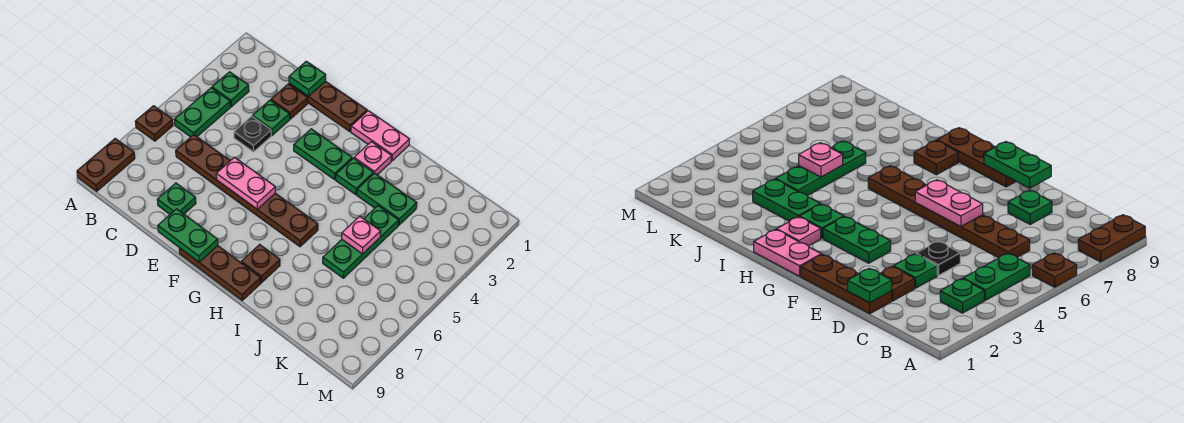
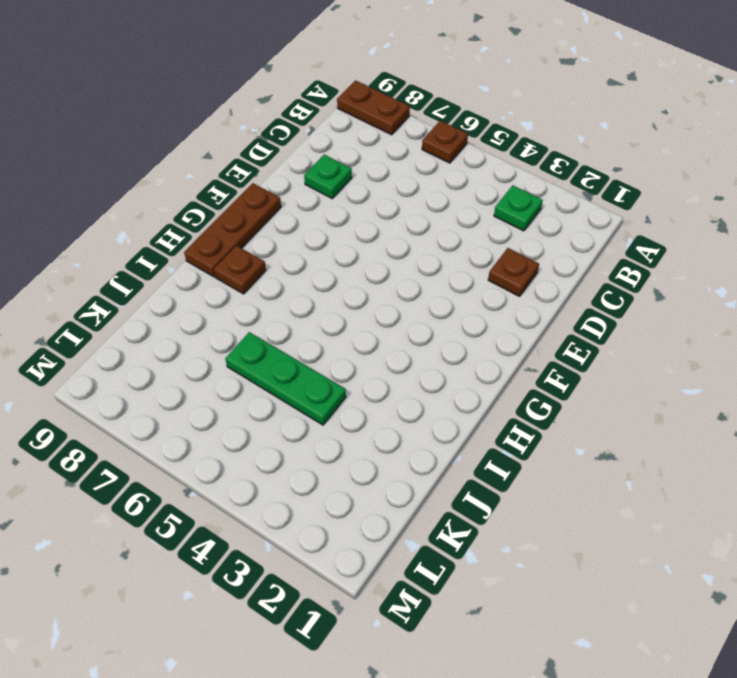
none -> green 1x2 plate [174,88,230,137]
none -> brown 1x6 plate [176,135,318,247]
none -> brown 1x3 plate [289,81,367,132]

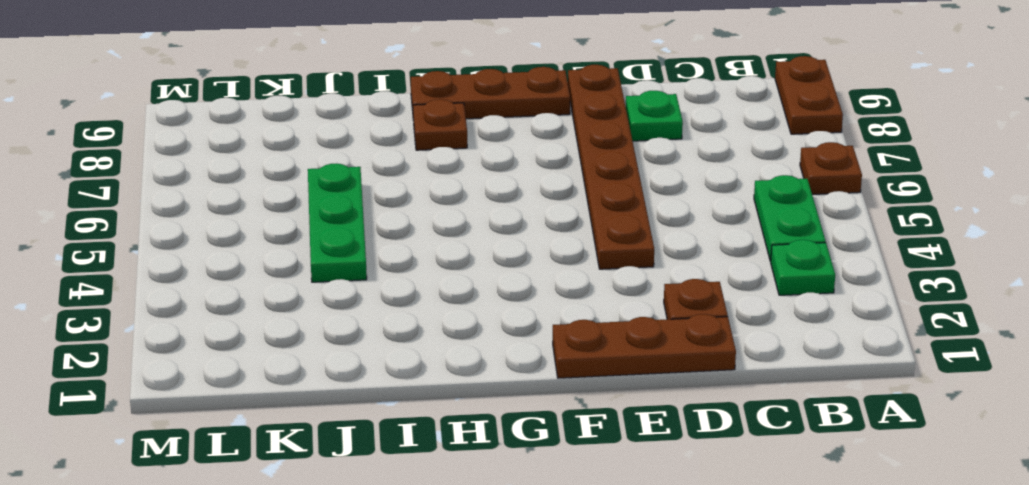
brown 1x6 plate [568,65,654,269] -> brown 1x6 plate turned to [176,135,318,247]
none -> green 1x1 plate [252,100,290,135]
none -> black 1x1 plate [234,116,271,152]
none -> green 1x2 plate [294,129,352,180]

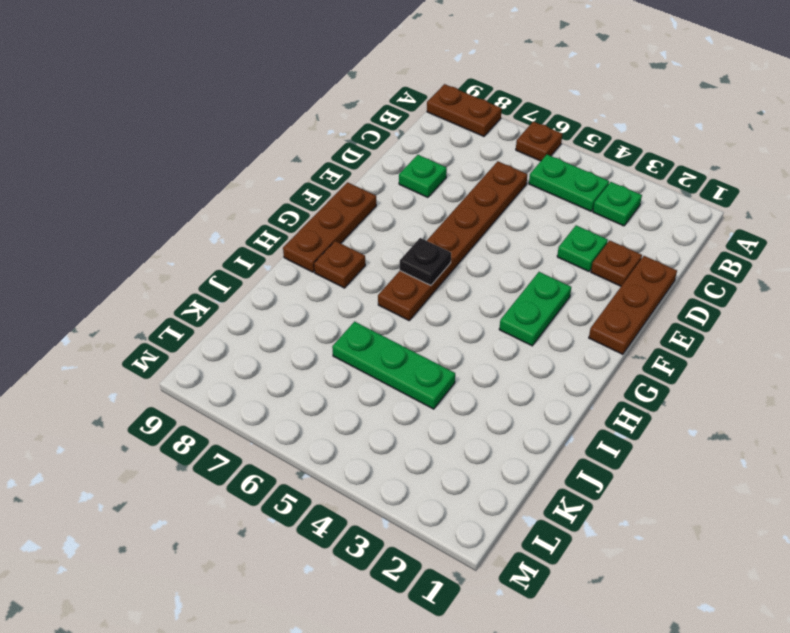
black 1x1 plate [400,238,451,285] -> black 1x1 plate moved to [234,116,271,152]
none -> pink 1x2 plate [351,111,410,161]
none -> pink 1x1 plate [354,142,392,175]
none -> green 1x1 plate [336,158,374,195]

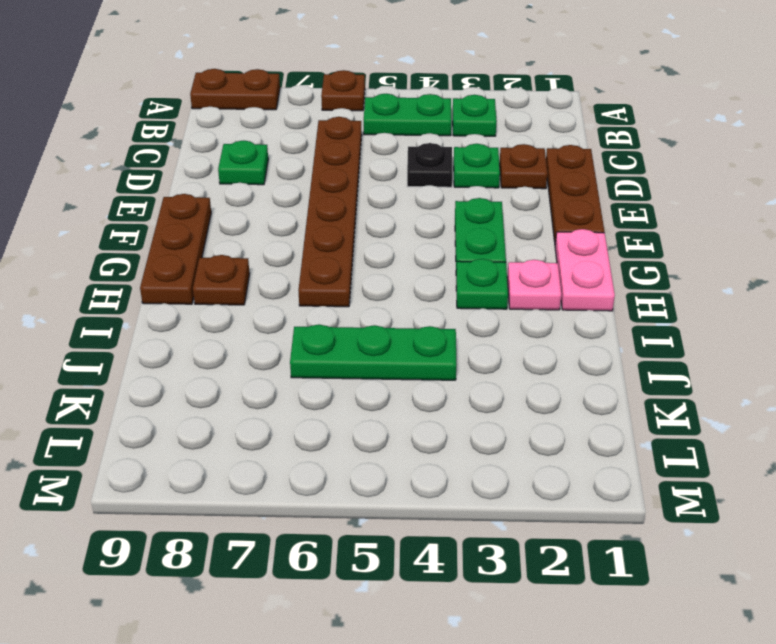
none -> green 1x2 plate [357,173,417,225]
none -> green 1x1 plate [289,61,326,96]
none -> pink 1x2 plate [216,157,275,209]

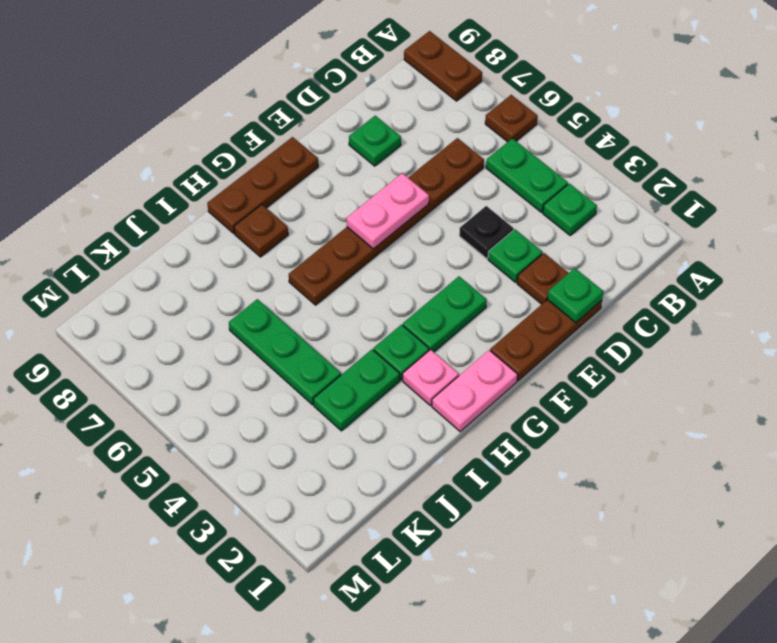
none -> green 1x2 plate [158,209,218,262]
none -> pink 1x1 plate [342,216,381,254]

